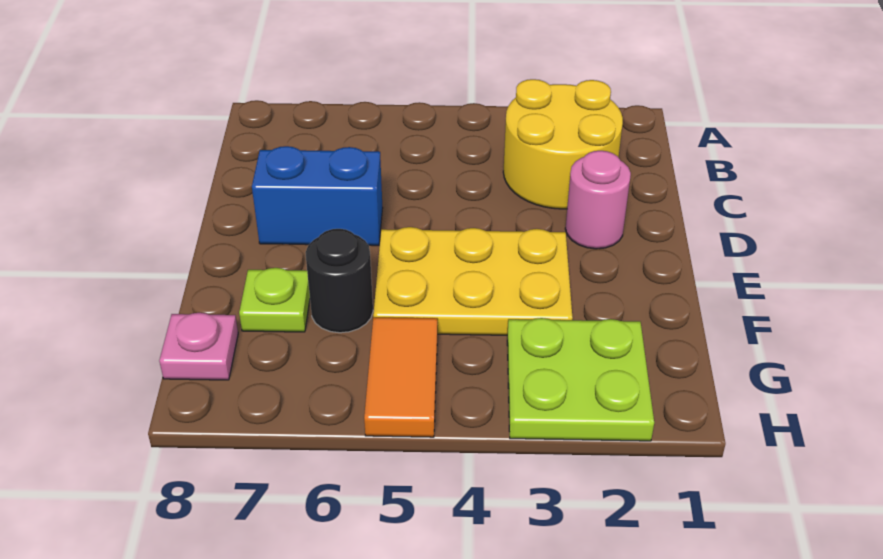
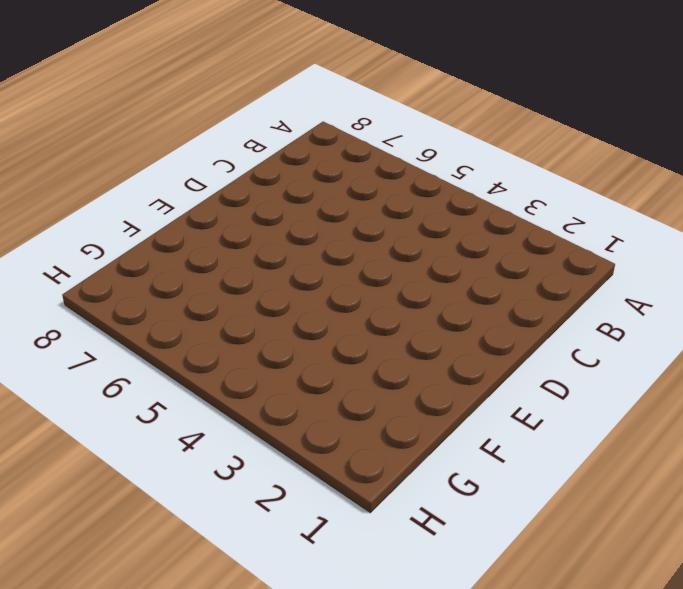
none -> yellow 2x2 round brick [503,79,623,209]
none -> pink 1x1 round brick [565,151,631,249]

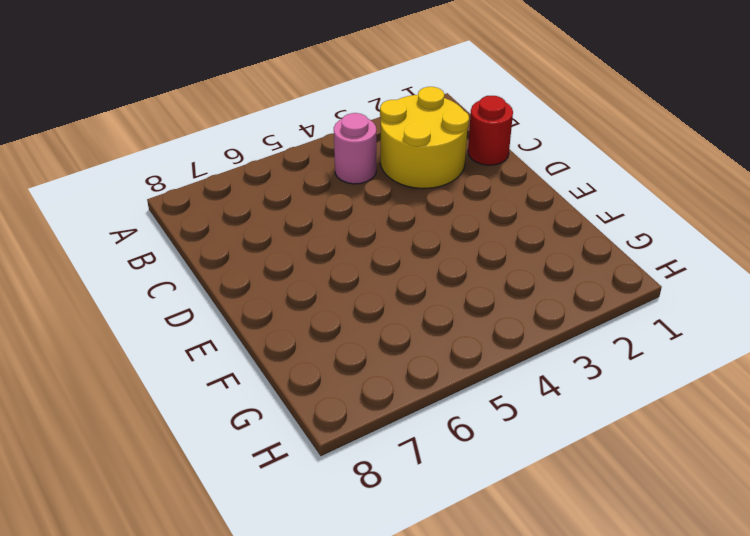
pink 1x1 round brick [334,113,376,184] -> pink 1x1 round brick moved to [565,151,631,249]
red 1x1 round brick [468,96,513,165] -> none
none -> blue 1x2 brick [252,146,383,246]
none -> yellow 2x3 plate [373,227,573,335]

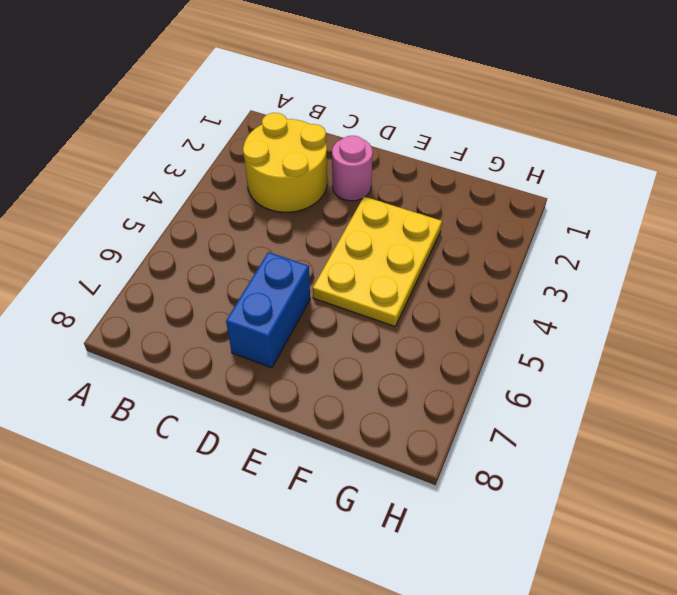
none -> black 1x1 round brick [305,229,373,333]
none -> lime 1x1 plate [239,268,310,332]

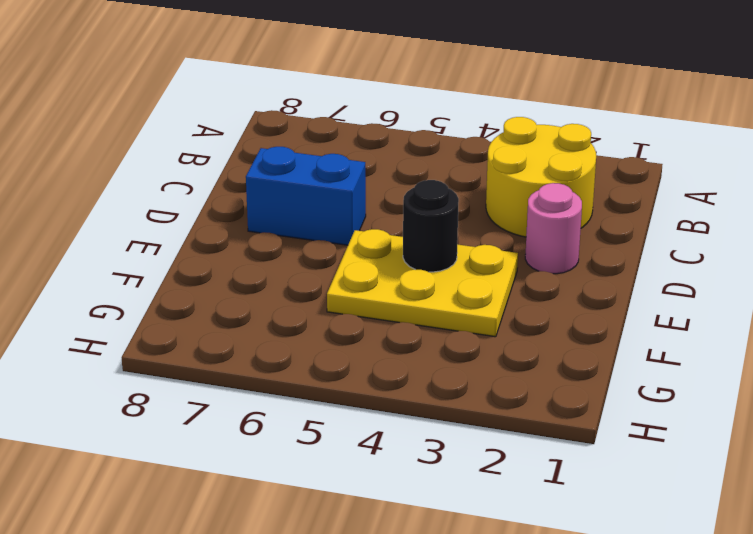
black 1x1 round brick [403,180,459,272] -> black 1x1 round brick moved to [305,229,373,333]
none -> lime 1x1 plate [239,268,310,332]
none -> lime 2x2 plate [507,318,654,441]

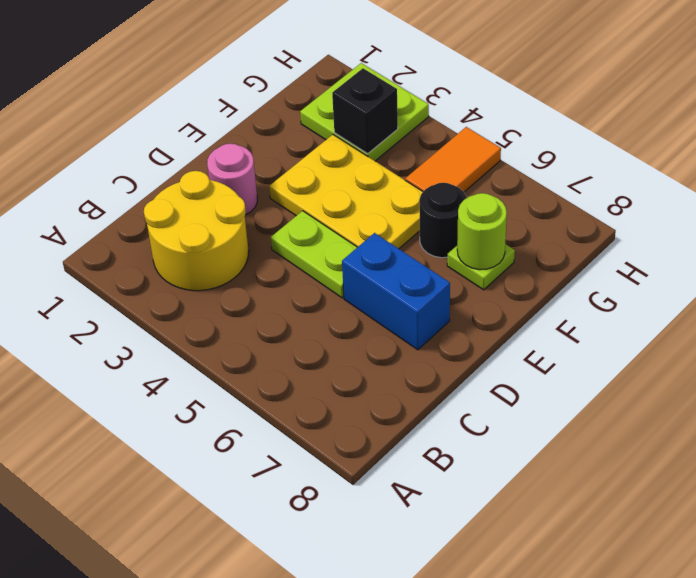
lime 1x2 plate [271,211,357,298] -> none
lime 1x1 round brick [457,193,507,270] -> none
black 1x1 brick [332,68,398,153] -> none
none -> pink 1x1 plate [159,313,238,380]

